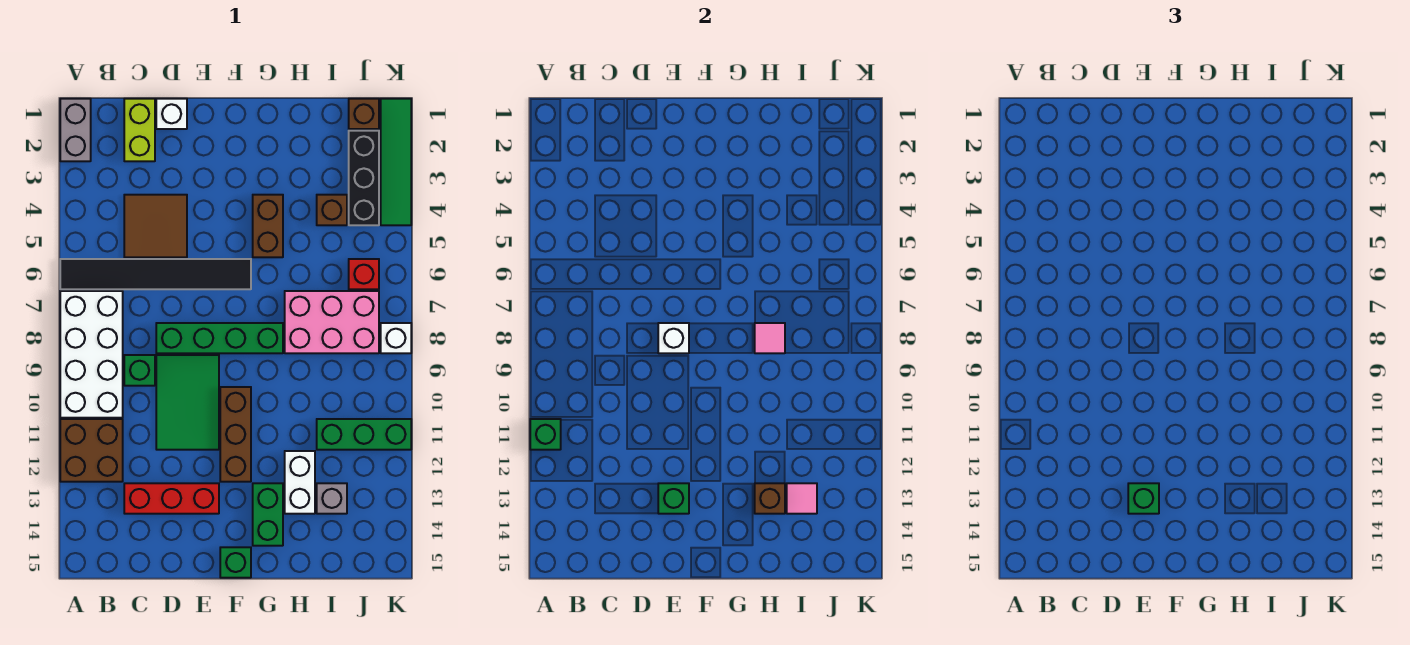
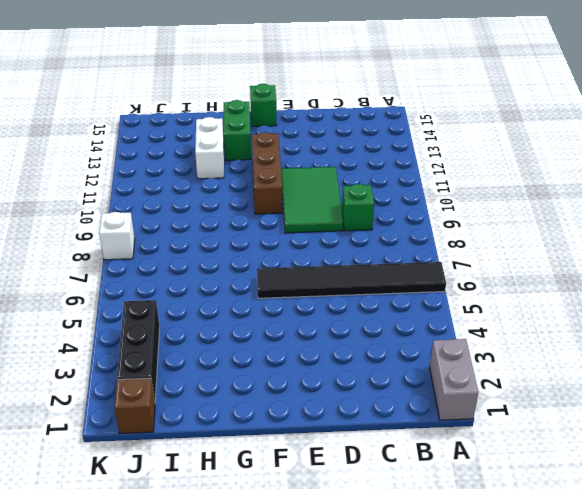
none -> white 2x4 brick [60,291,123,418]
none -> brown 2x2 brick [60,419,123,482]
none -> lime 1x2 brick [124,99,155,161]
none -> brown 2x2 tile [124,195,187,257]

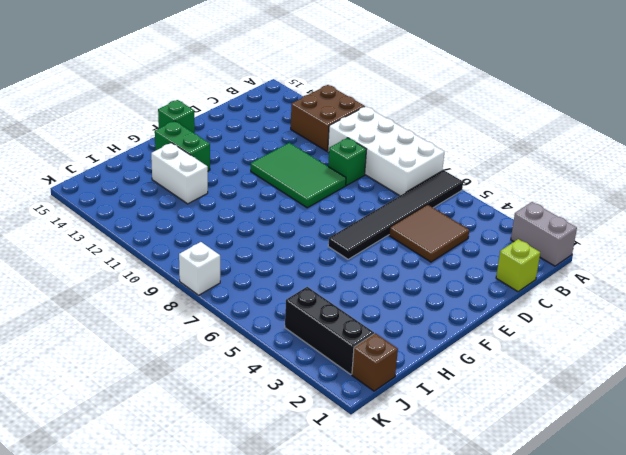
lime 1x1 brick [496,239,540,292] -> lime 1x2 brick [124,99,155,161]
none -> red 1x3 brick [124,483,219,514]
none -> white 1x1 brick [156,99,187,129]
none -> green 1x4 brick [156,323,283,353]
none -> brown 1x3 brick [220,387,251,482]

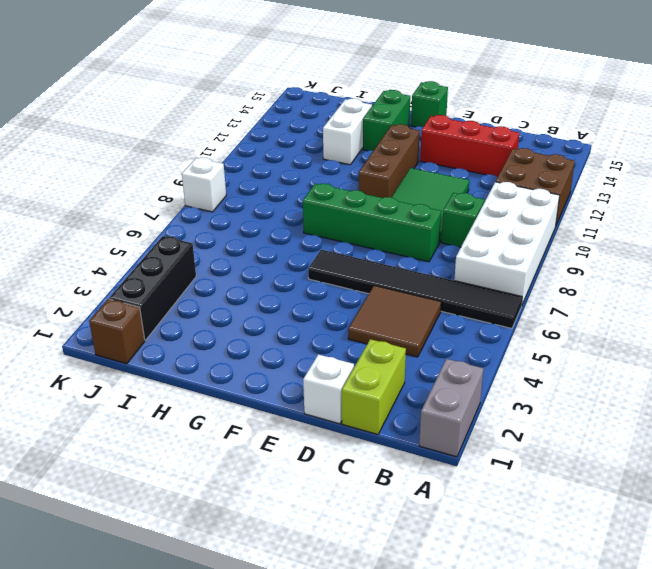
none -> brown 1x2 brick [253,195,283,257]
none -> pink 2x3 brick [285,291,379,353]
none -> brown 1x1 brick [317,195,347,225]
none -> green 1x3 brick [317,419,411,450]

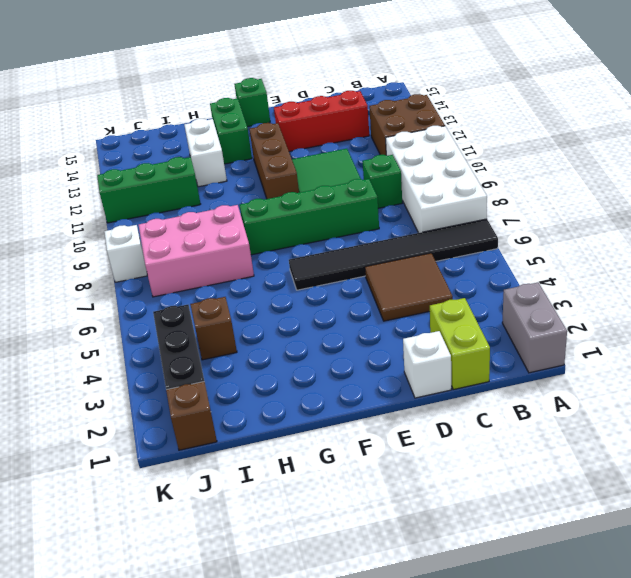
none -> brown 1x2 brick [253,195,283,257]
none -> grey 1x1 brick [317,483,347,514]
none -> red 1x1 brick [349,259,379,289]
none -> green 1x4 tile [381,99,411,225]

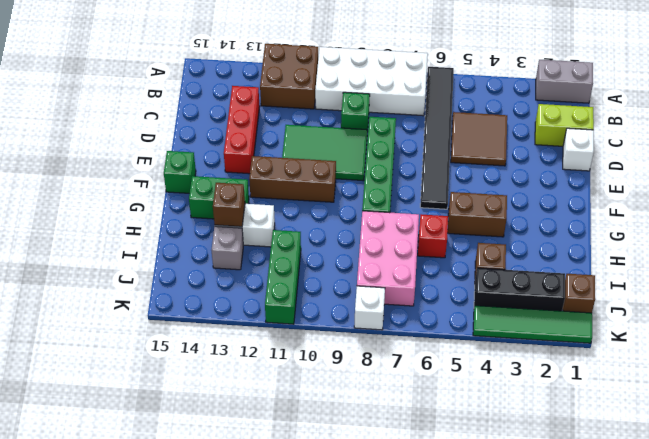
red 1x1 brick [418,214,448,258] -> red 1x1 brick moved to [349,259,379,289]
none -> green 1x1 brick [530,419,561,450]
none -> white 1x1 brick [658,323,689,353]
none -> green 1x1 brick [658,483,689,514]
none -> pink 1x1 tile [755,323,785,353]

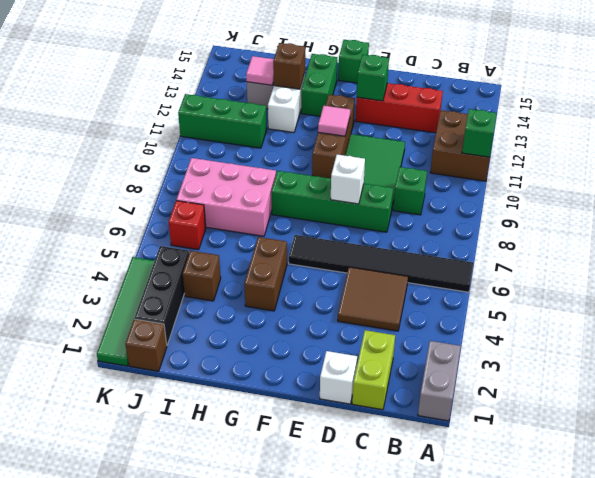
pink 1x1 tile [318,106,350,136] -> pink 1x1 tile moved to [755,323,785,353]
none -> white 2x4 brick [60,291,123,418]
none -> white 1x1 brick [381,323,411,353]
none -> green 1x1 brick [1128,483,1159,514]

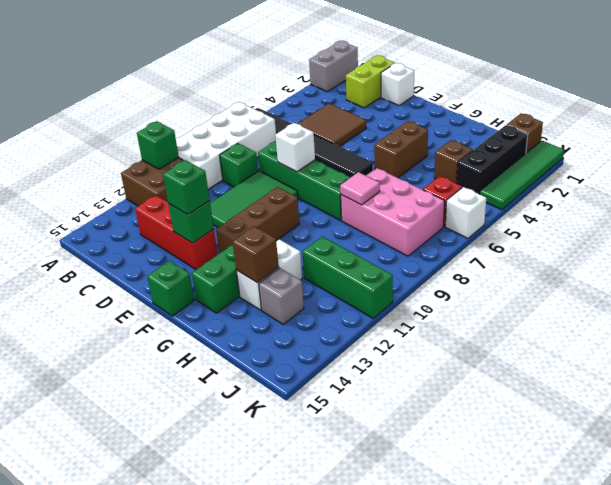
white 1x1 brick [445,187,486,238] -> white 1x1 brick moved to [381,323,411,353]
none -> pink 1x1 tile [787,483,817,514]

